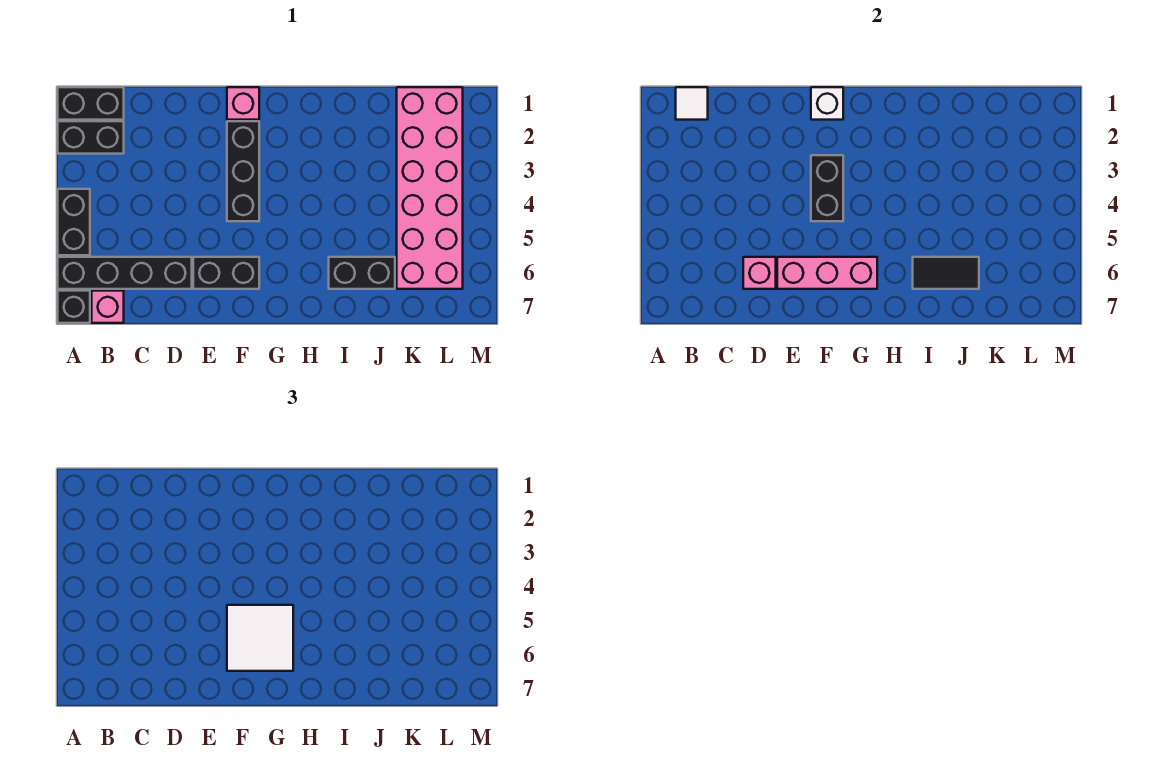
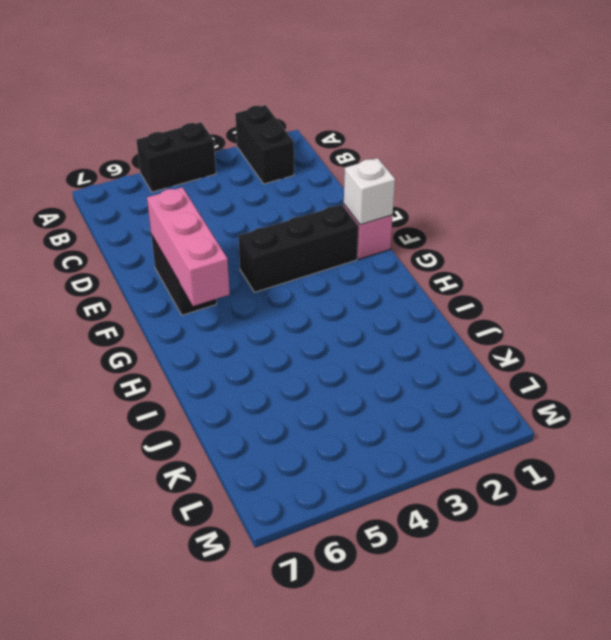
none -> black 1x2 brick [58,87,124,120]
none -> black 1x4 brick [58,257,192,289]
none -> black 1x1 brick [58,291,90,323]

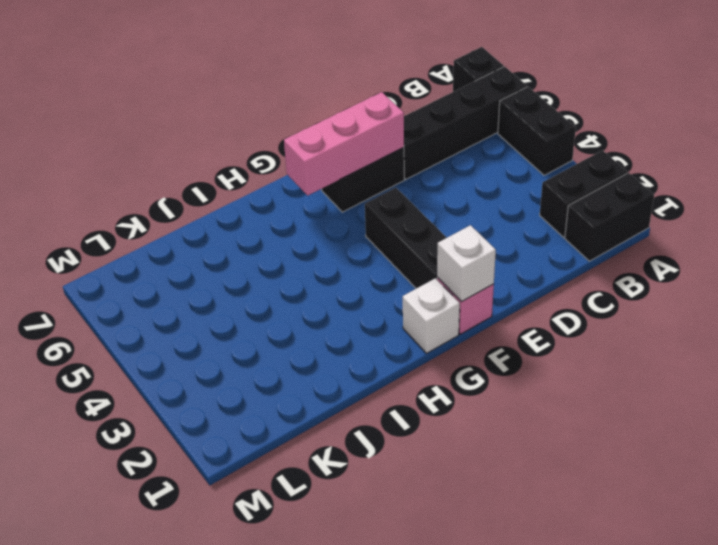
white 1x1 brick [403,278,460,353] -> none
none -> pink 1x1 brick [92,291,124,323]
none -> black 1x2 brick [329,257,395,289]
none -> pink 2x6 brick [397,87,463,289]

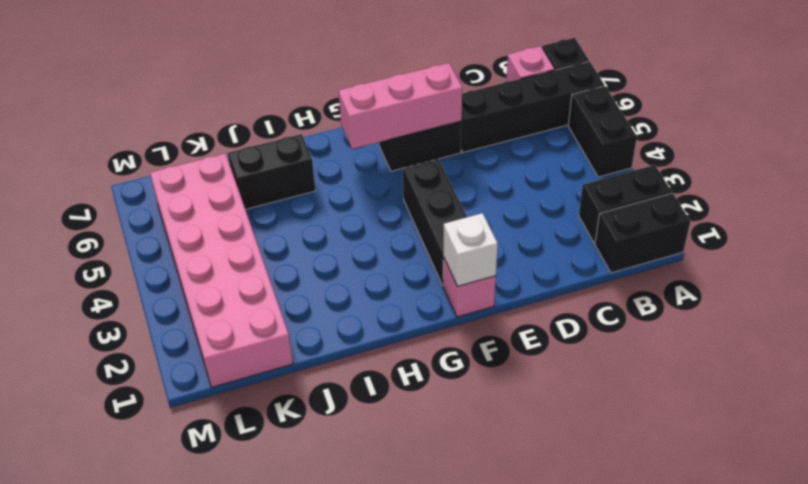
none -> white 1x1 tile [676,87,708,120]
none -> pink 1x1 brick [743,257,776,289]
none -> black 1x2 brick [811,155,843,221]

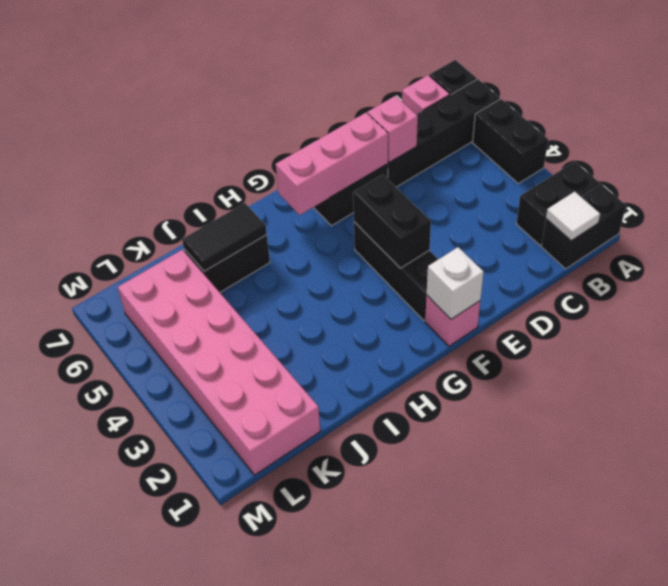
none -> white 2x2 tile [227,605,293,671]

